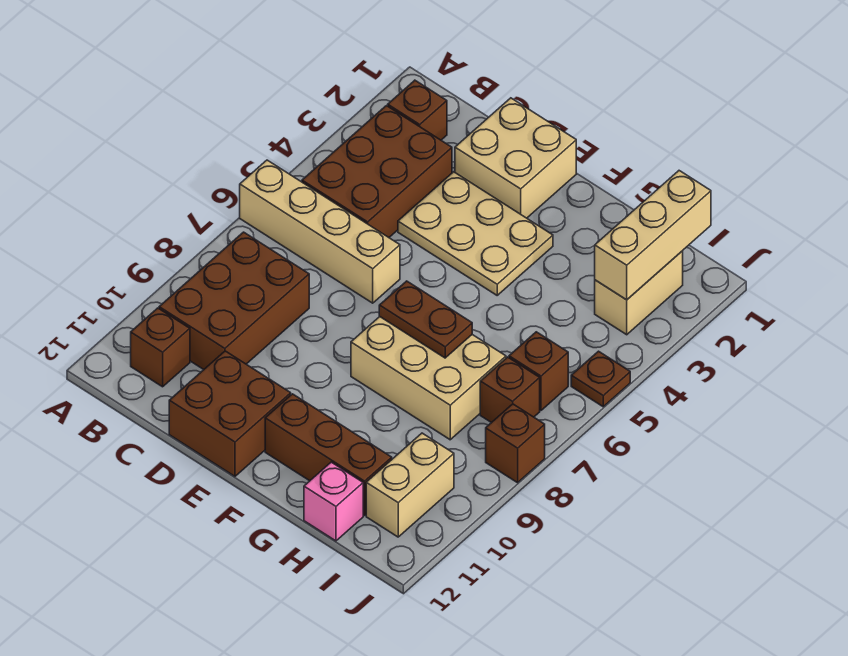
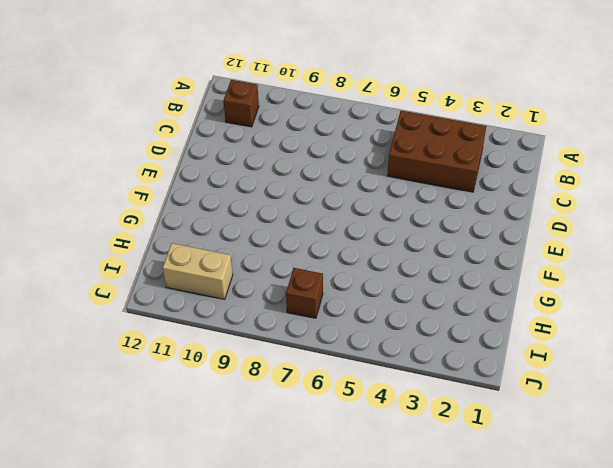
none -> tan 1x4 brick [240,160,400,303]
none -> brown 1x1 brick [388,80,447,140]
none -> brown 2x3 brick [159,232,309,370]

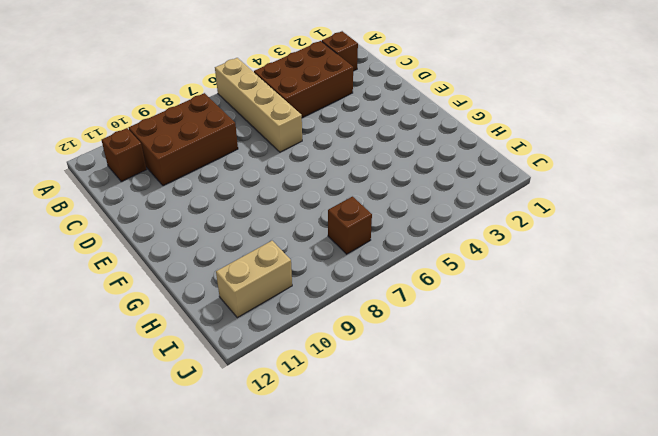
none -> tan 2x2 brick [455,98,576,218]
none -> tan 2x3 plate [398,172,553,295]
none -> brown 2x2 brick [169,351,291,476]

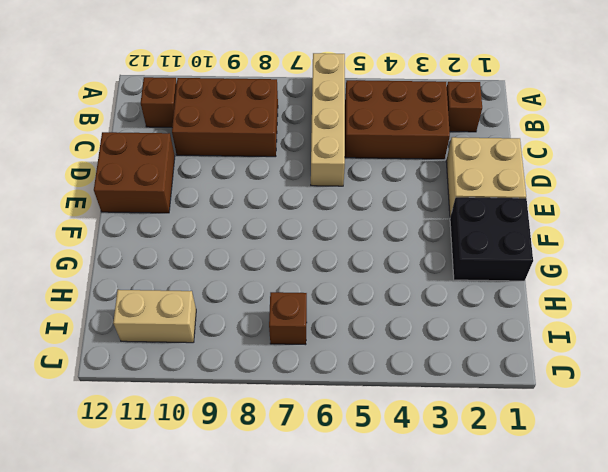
black 2x2 brick [450,197,533,281] -> none
none -> tan 2x3 plate [398,172,553,295]
none -> tan 2x3 brick [351,317,506,440]
none -> brown 1x3 brick [265,394,392,516]

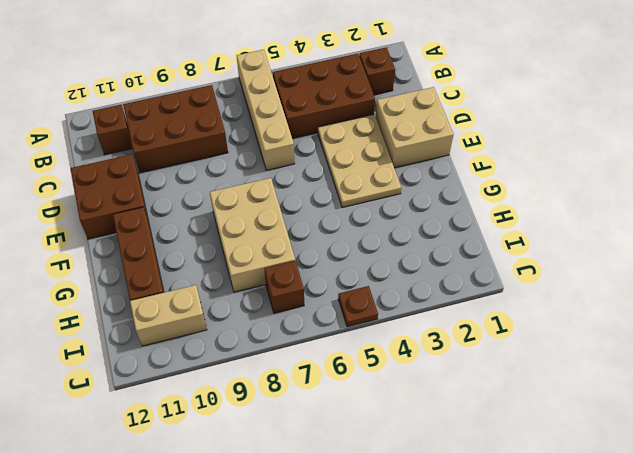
none -> pink 1x1 brick [304,462,363,541]
none -> tan 1x2 brick [595,251,683,335]
none -> brown 1x1 brick [509,332,568,410]

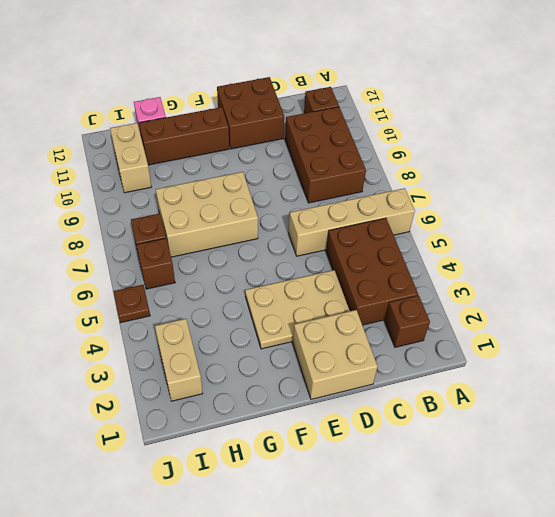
none -> brown 1x1 brick [486,404,545,483]
none -> brown 1x2 plate [379,281,472,358]
none -> tan 1x3 brick [595,171,711,300]

